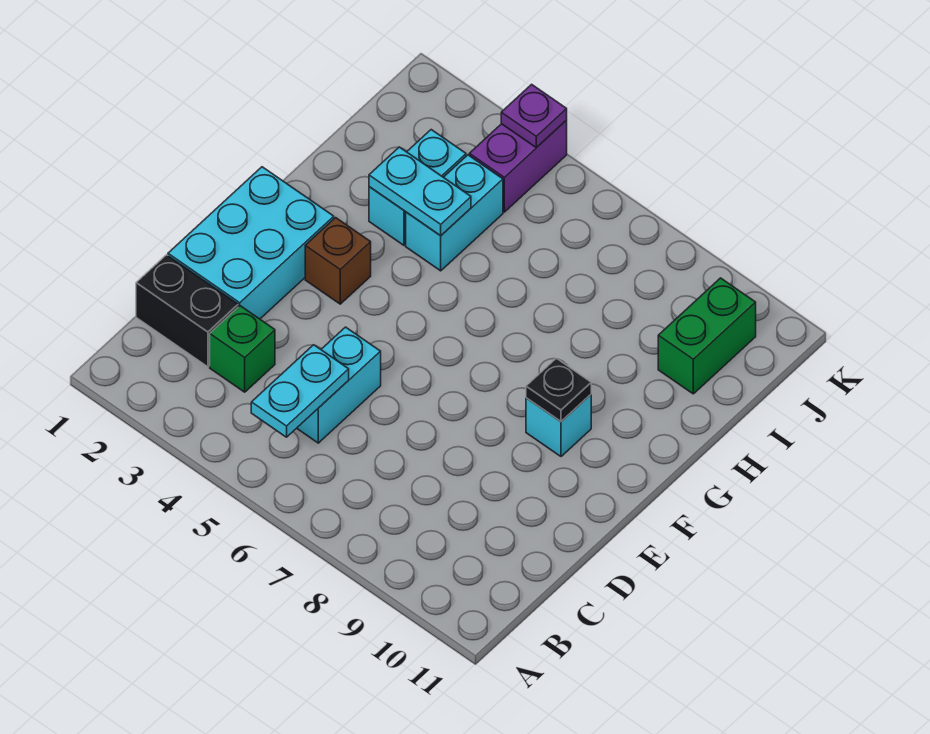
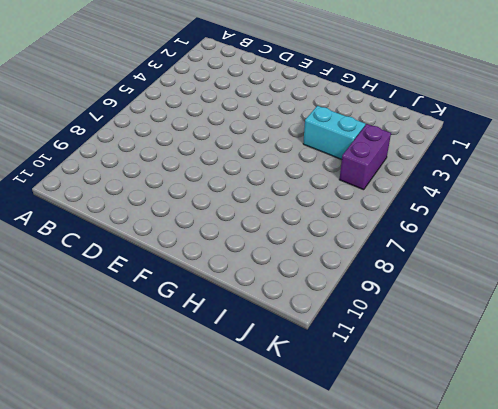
purple 1x2 brick [339,124,391,190] -> purple 1x2 brick turned to [469,120,567,212]
none -> black 1x2 brick [136,255,238,367]
none -> green 1x1 brick [210,306,275,392]
none -> cyan 1x2 brick [297,327,381,443]

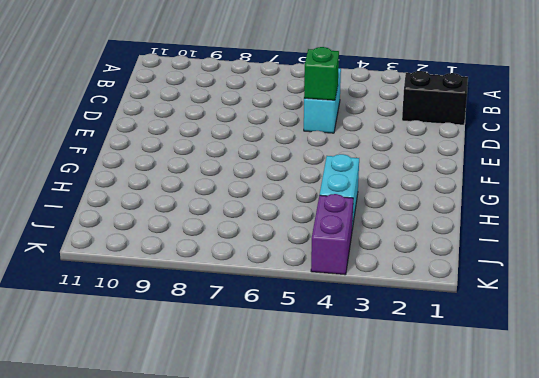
green 1x1 brick [304,47,339,100] -> green 1x1 brick moved to [210,306,275,392]
none -> cyan 2x3 brick [168,167,334,319]
none -> brown 1x1 brick [305,218,371,304]
none -> cyan 1x1 brick [526,395,591,456]

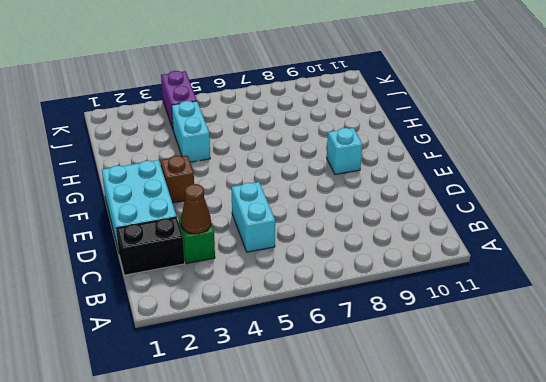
brown 1x1 cone [181,184,211,234] -> none
none -> cyan 1x2 brick [369,130,466,245]
none -> green 1x2 brick [658,278,756,394]
none -> cyan 1x2 plate [251,345,349,437]

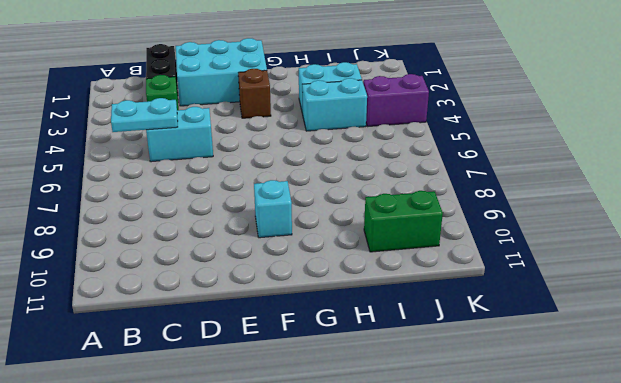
none -> black 1x1 plate [526,358,591,421]
none -> cyan 1x2 plate [369,147,471,236]
none -> purple 1x1 plate [501,84,567,148]

